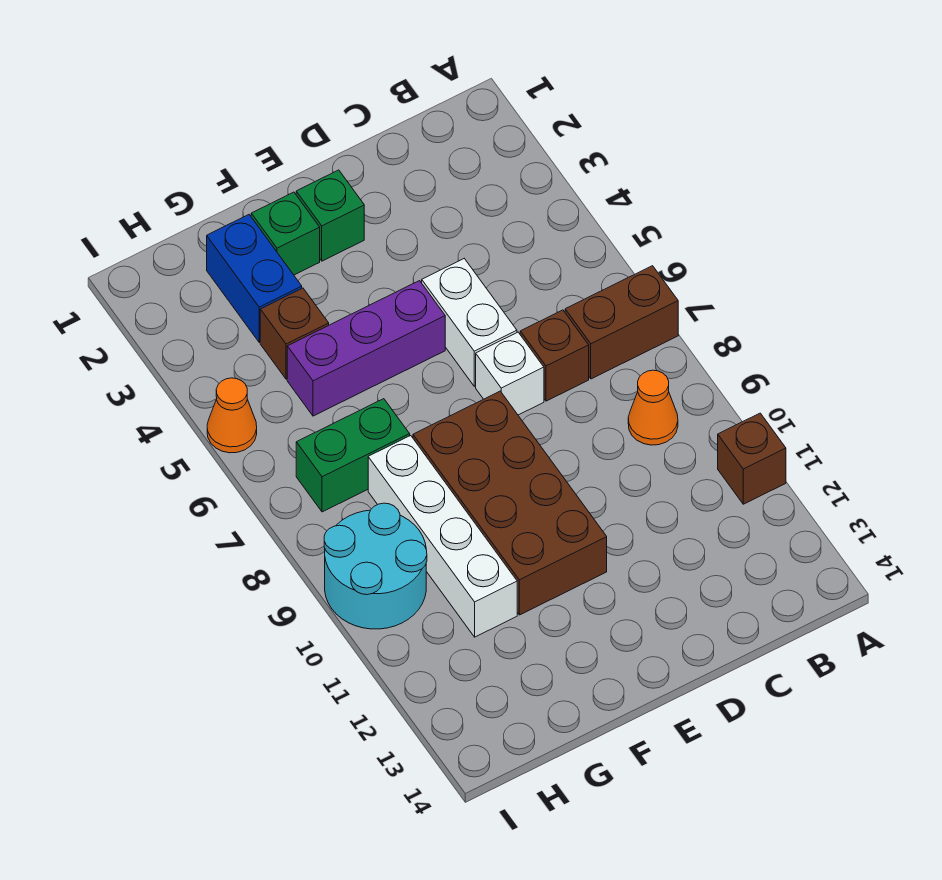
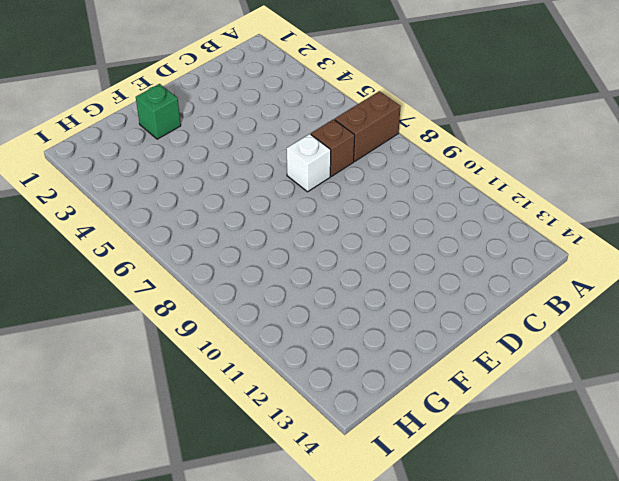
none -> brown 1x1 brick [718,413,786,504]
none -> orange 1x1 cone [628,370,678,445]
none -> white 1x2 brick [422,259,517,386]

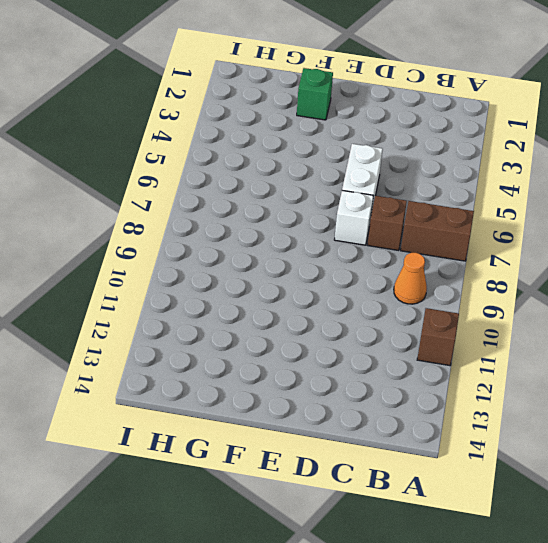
none -> green 1x1 brick [296,170,364,261]
none -> purple 1x3 brick [287,281,445,416]
none -> brown 2x4 brick [413,391,607,615]

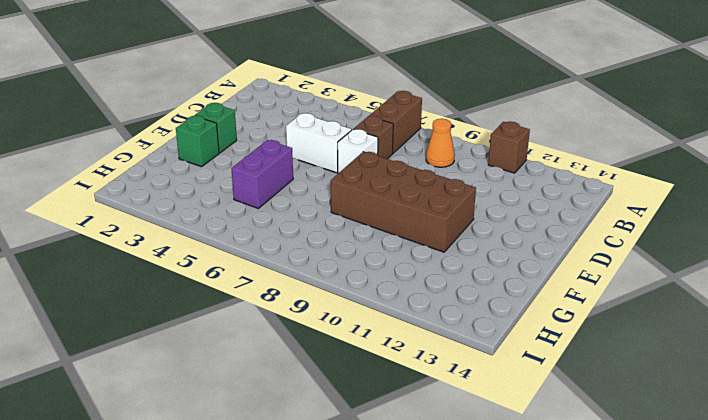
purple 1x2 brick [231,140,293,208] -> purple 1x3 brick [287,281,445,416]
none -> blue 1x2 brick [207,215,302,342]
none -> brown 1x1 brick [260,288,329,379]
none -> green 1x2 brick [296,399,410,512]

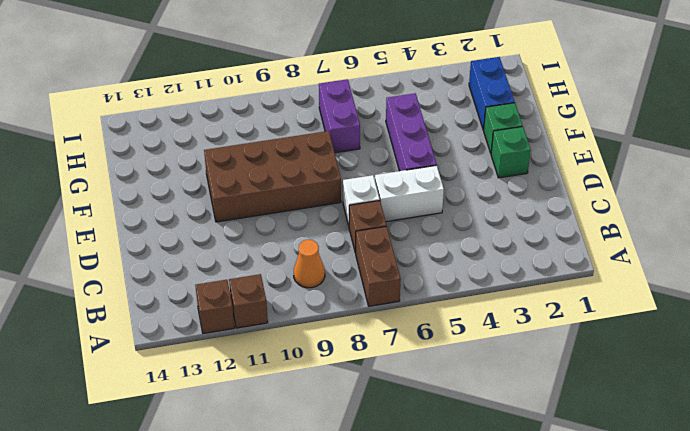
brown 1x1 brick [195,280,234,333] -> brown 1x1 brick moved to [260,288,329,379]
blue 1x2 brick [469,57,515,130] -> blue 1x2 brick turned to [207,215,302,342]
purple 1x2 brick [319,79,360,153] -> green 1x2 brick [296,399,410,512]
none -> white 1x4 brick [368,436,517,637]
none -> cyan 2x2 round brick [324,503,427,629]
none -> orange 1x1 cone [207,378,257,453]

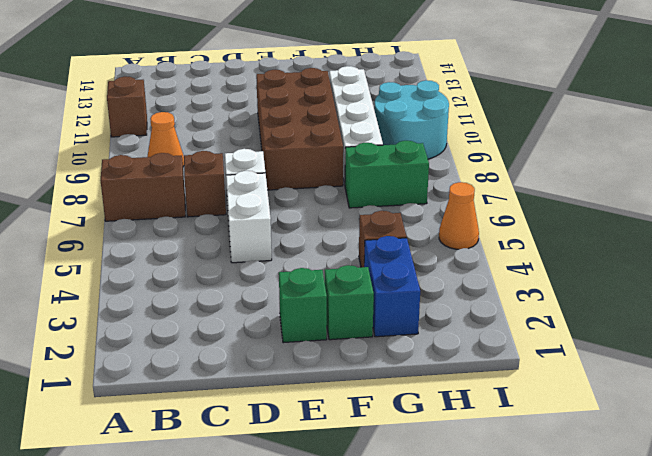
none -> purple 1x3 brick [287,281,445,416]

